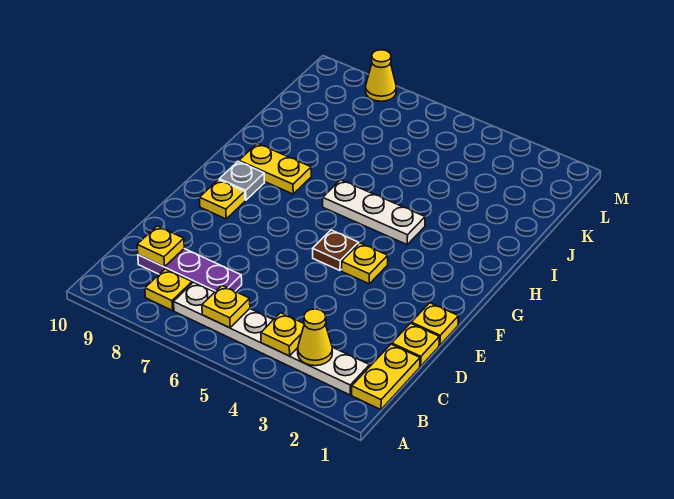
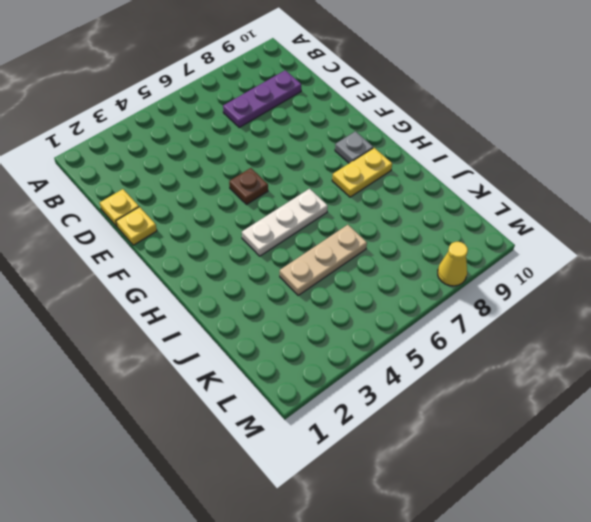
tan 1x3 plate [280,225,367,295] -> none
none -> yellow 1x2 plate [352,344,420,410]
none -> white 1x6 plate [174,282,370,395]
none -> yellow 1x1 plate [145,269,192,311]

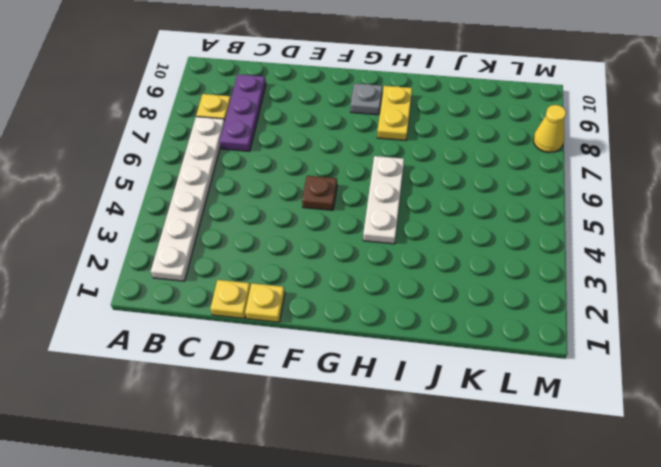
none -> yellow 1x2 plate [352,344,420,410]
none -> yellow 1x1 plate [342,243,388,284]
none -> yellow 1x1 plate [199,180,245,219]

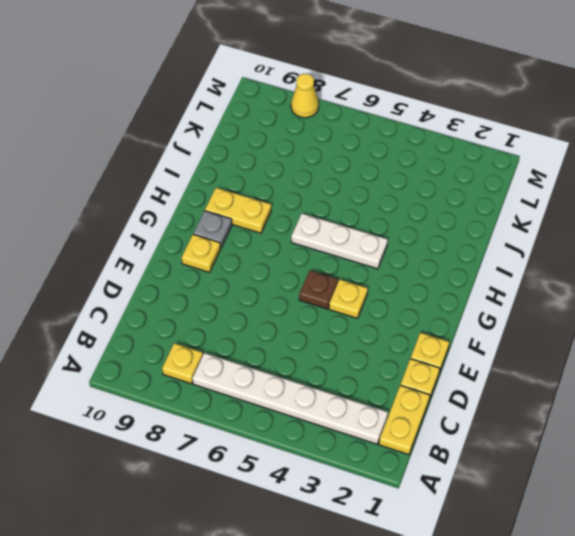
none -> purple 1x3 plate [138,249,242,292]
none -> yellow 1x1 cone [298,309,332,366]
none -> yellow 1x1 plate [261,313,304,356]

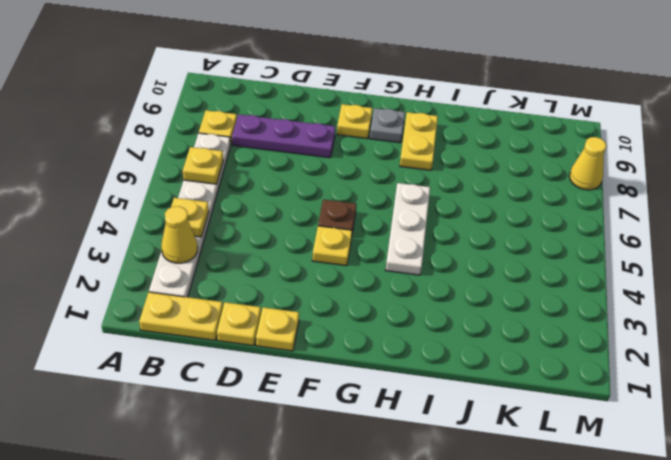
purple 1x3 plate [232,114,335,158] -> purple 1x3 plate turned to [138,249,242,292]
none -> yellow 1x1 plate [137,226,184,267]

